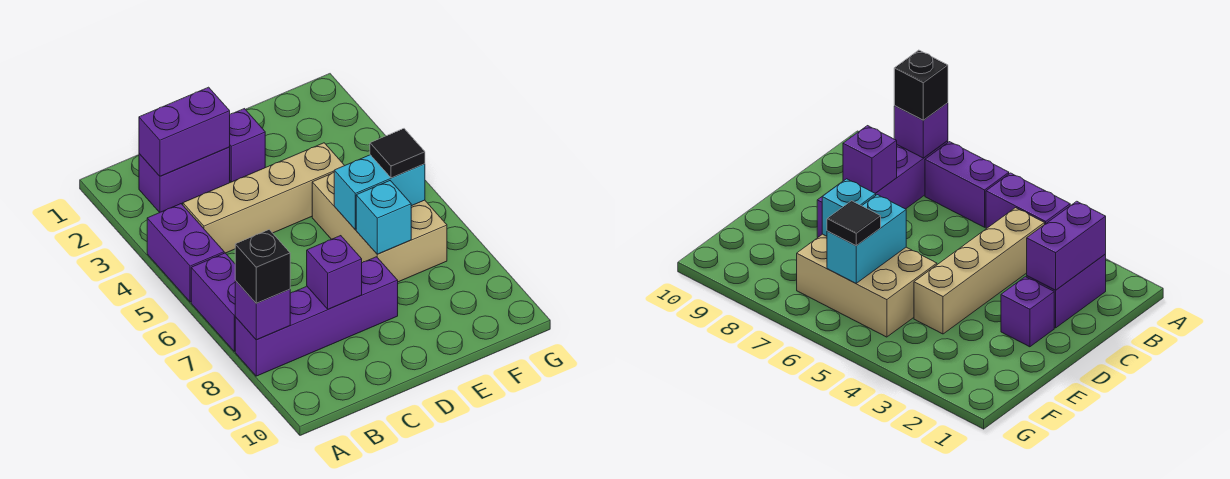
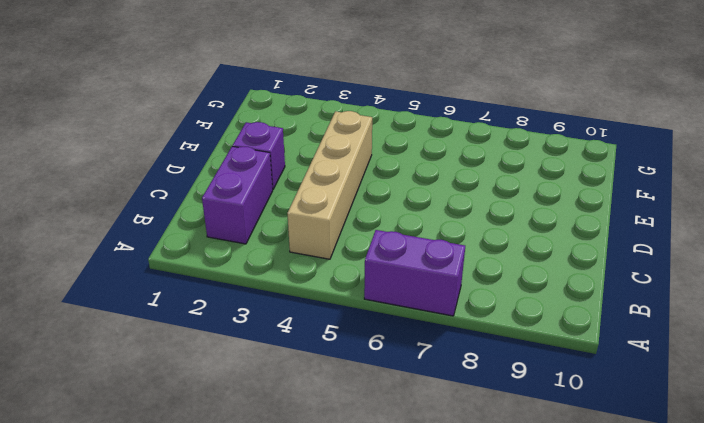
none -> purple 1x2 brick [147,204,224,302]
none -> purple 1x4 brick [235,257,398,376]
none -> tan 2x3 brick [312,172,447,282]

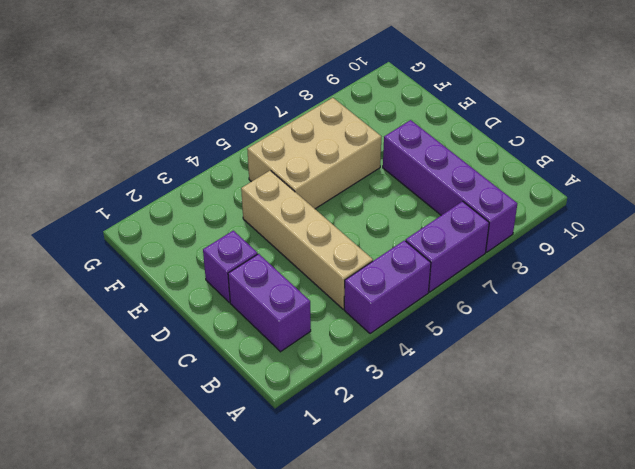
none -> purple 1x1 brick [235,281,290,340]
none -> purple 1x2 brick [139,87,230,176]
none -> purple 1x1 brick [307,236,362,309]

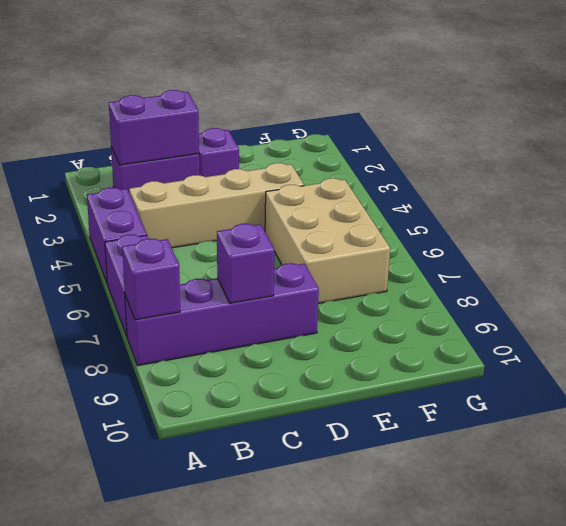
none -> cyan 1x2 brick [334,155,425,229]
none -> cyan 1x1 brick [356,181,411,254]
none -> black 1x1 brick [235,230,290,303]

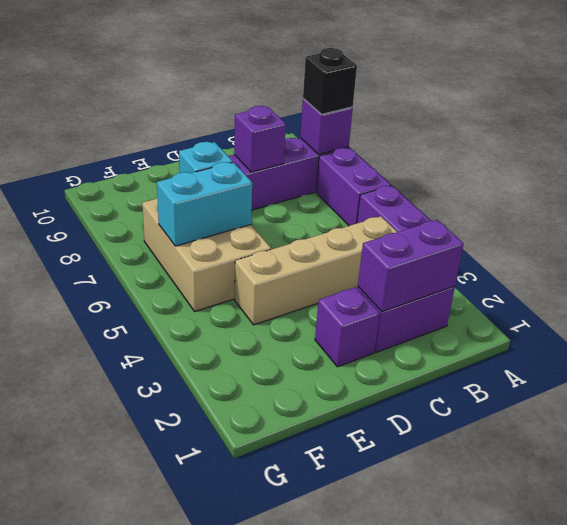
none -> black 1x1 tile [370,129,425,178]

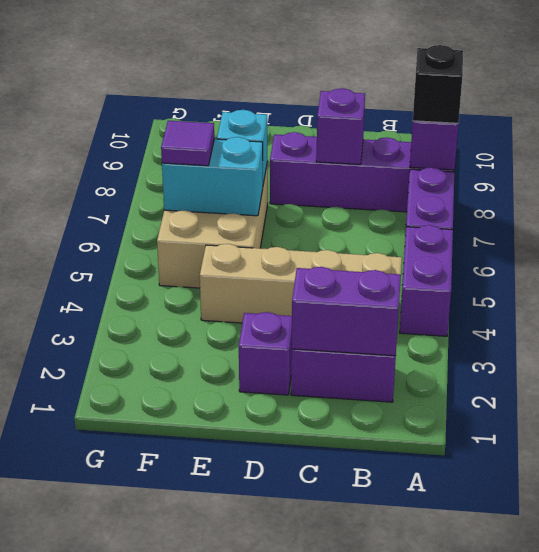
purple 1x1 tile [161,121,214,166] -> black 1x1 tile [370,129,425,178]

